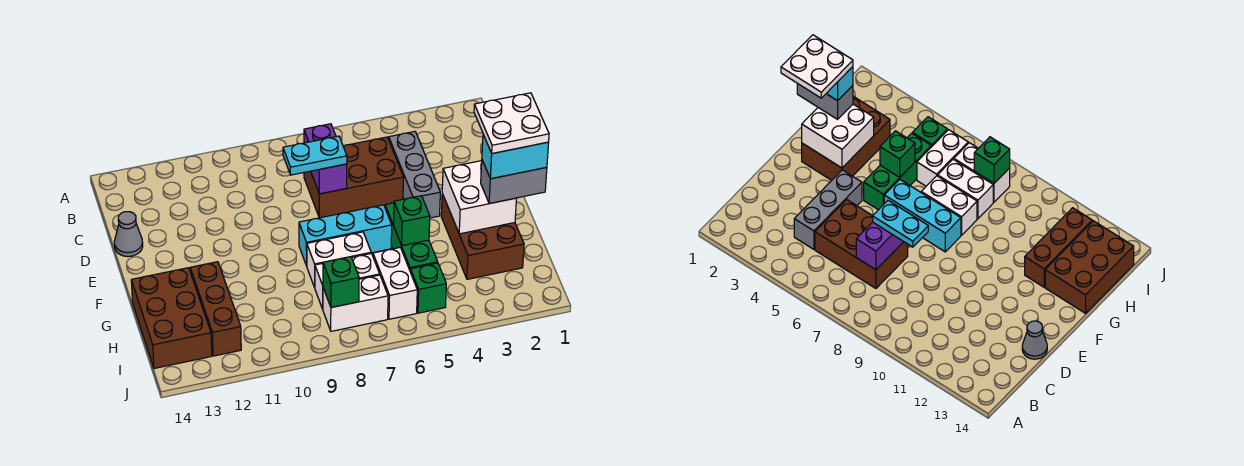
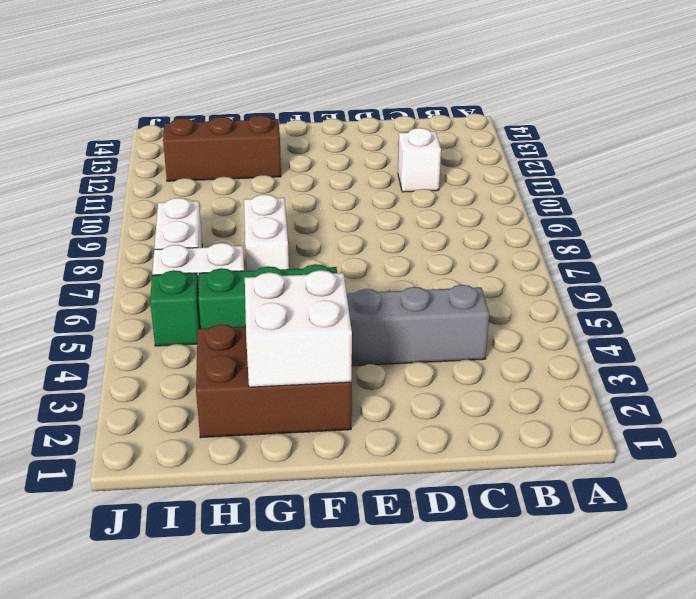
white 1x1 brick [398,128,441,192] -> none
none -> brown 2x3 brick [304,137,404,218]
none -> grey 1x1 cone [114,212,143,257]
none -> cyan 1x3 brick [299,205,392,266]

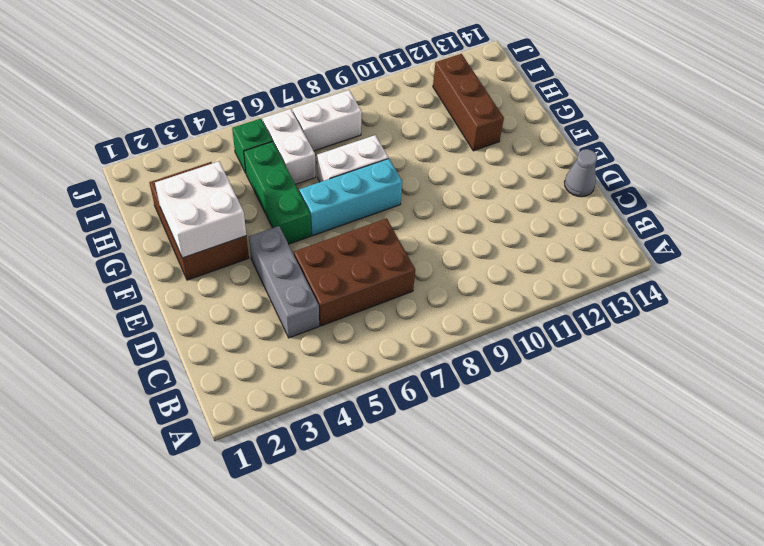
none -> brown 2x3 brick [131,268,212,368]
none -> white 1x2 brick [315,253,380,309]
none -> purple 1x2 brick [304,124,347,194]

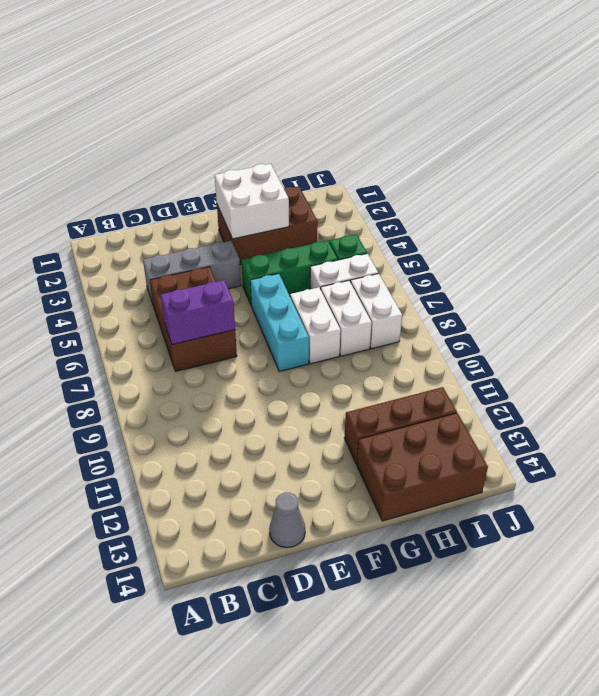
none -> green 1x1 brick [394,196,430,246]
none -> green 1x1 brick [323,257,359,307]
none -> cyan 1x2 plate [283,136,347,175]

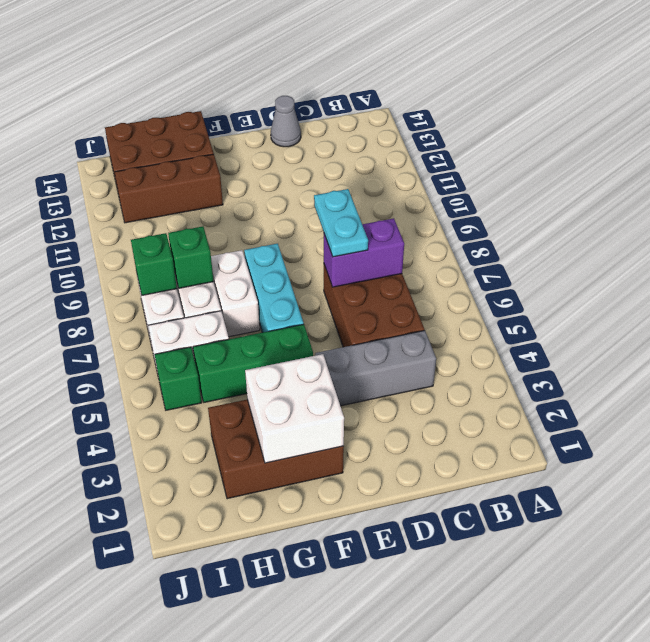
green 1x1 brick [168,226,214,288] -> green 1x1 brick moved to [394,196,430,246]
none -> grey 1x2 brick [481,160,547,204]
none -> cyan 1x2 brick [482,135,549,179]
none -> white 2x2 plate [474,93,549,153]

